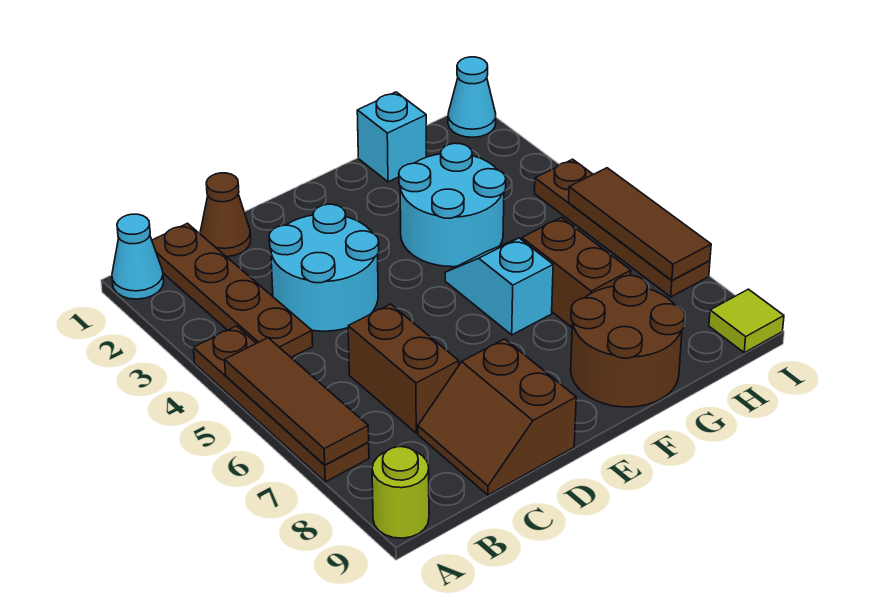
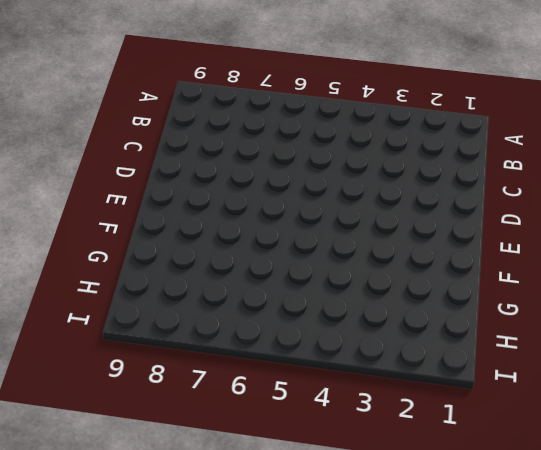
none -> cyan 1x1 cone [112,214,164,299]
none -> brown 1x4 plate [194,326,369,482]
none -> lime 1x1 round brick [372,447,429,538]

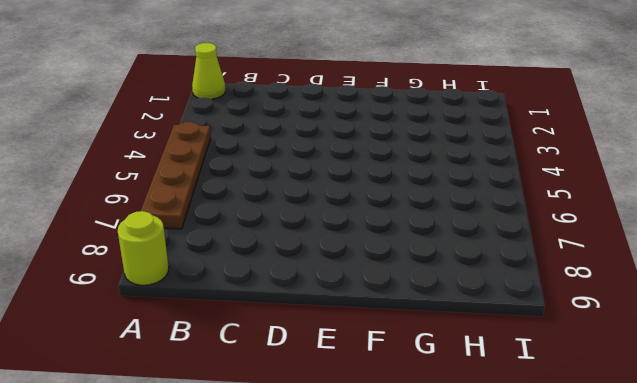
lime 1x1 cone [192,43,225,99] -> cyan 1x1 cone [112,214,164,299]
none -> brown 1x4 plate [152,223,313,357]
none -> brown 1x1 cone [200,173,251,257]
none -> cyan 2x2 round brick [269,204,379,331]

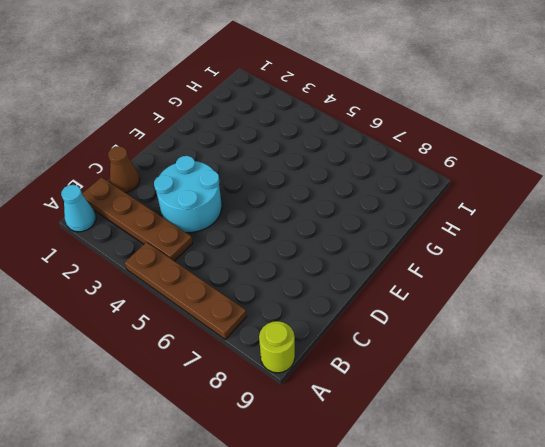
none -> brown 1x2 brick [348,304,459,433]
none -> brown 2x2 slope [418,339,576,495]
none -> cyan 2x2 round brick [399,143,506,267]

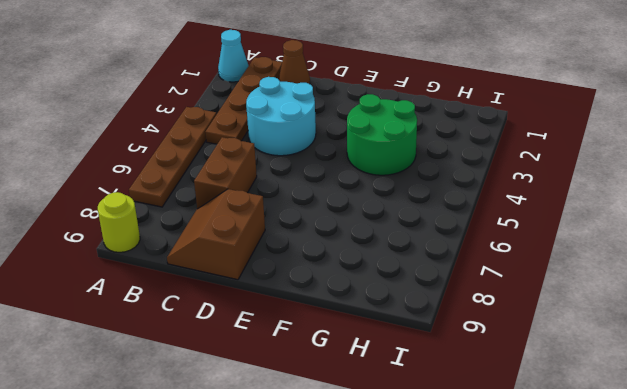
green 2x2 round brick [347,94,417,175] -> cyan 2x2 round brick [399,143,506,267]
none -> cyan 1x2 slope [445,238,553,335]
none -> brown 2x2 round brick [571,276,685,407]
none -> cyan 1x1 brick [357,92,426,182]

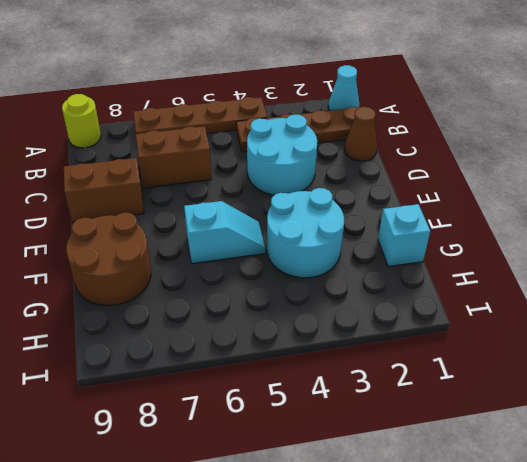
none -> brown 1x2 brick [522,218,631,327]
none -> cyan 1x1 cone [448,57,496,137]
none -> brown 1x4 plate [535,159,710,297]

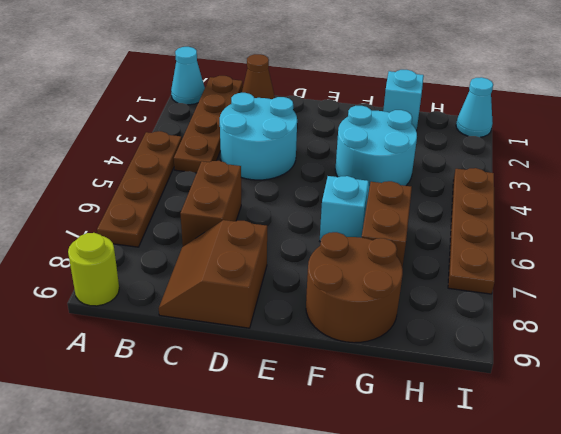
none -> lime 1x1 tile [709,289,784,353]
none -> brown 1x3 tile [225,338,369,465]
none -> brown 1x3 tile [569,168,711,280]

